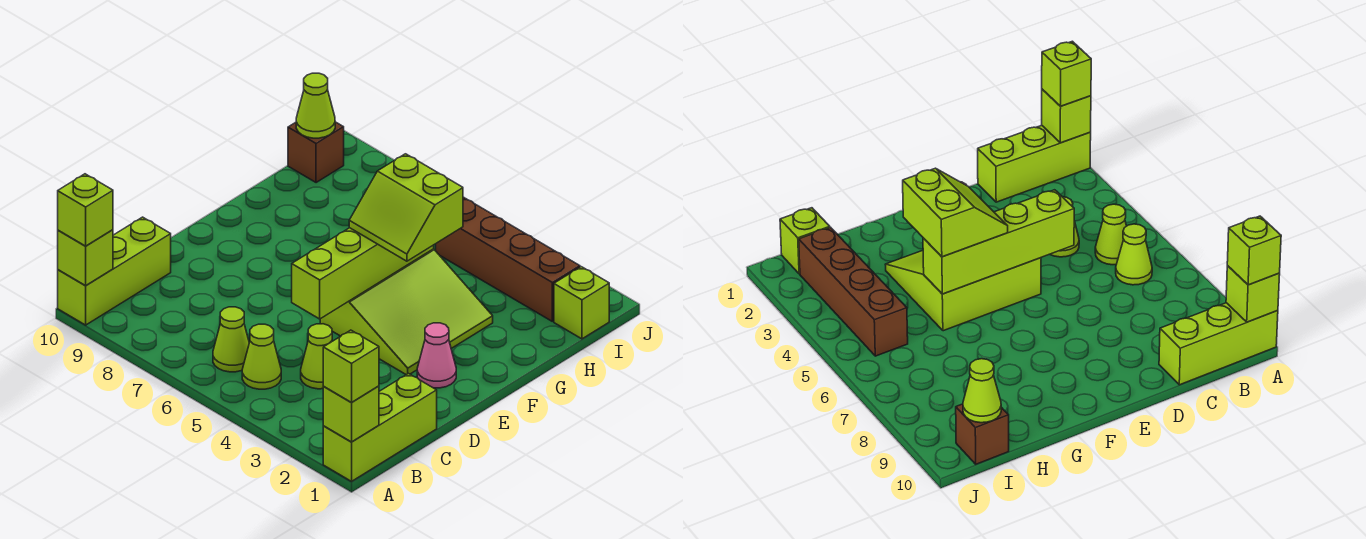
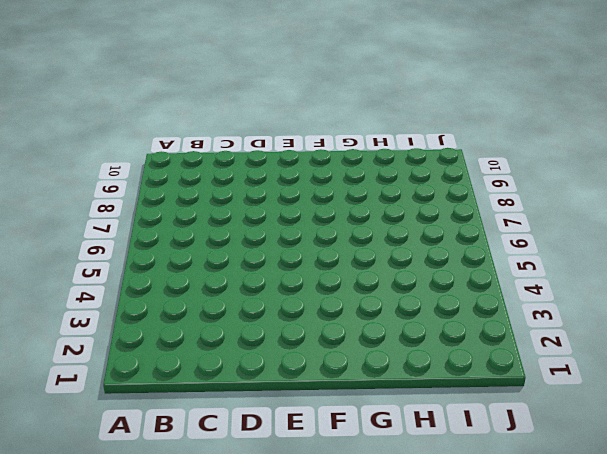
none -> lime 1x3 brick [323,374,437,481]
none -> lime 1x3 brick [58,217,171,325]
none -> lime 1x1 cone [242,324,281,389]

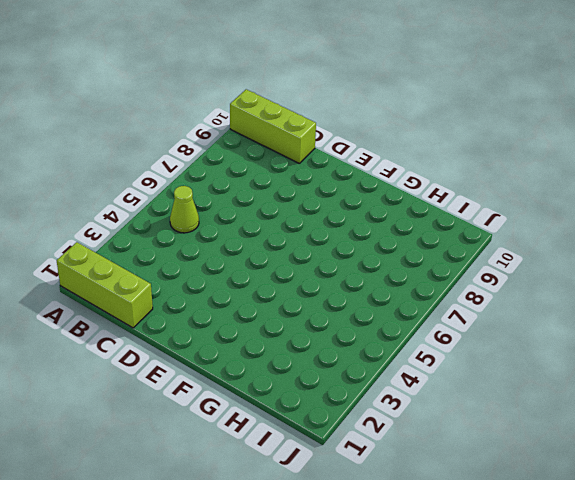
none -> lime 1x1 cone [213,307,249,372]
none -> lime 1x1 cone [301,324,332,389]
none -> pink 1x1 cone [417,323,456,388]

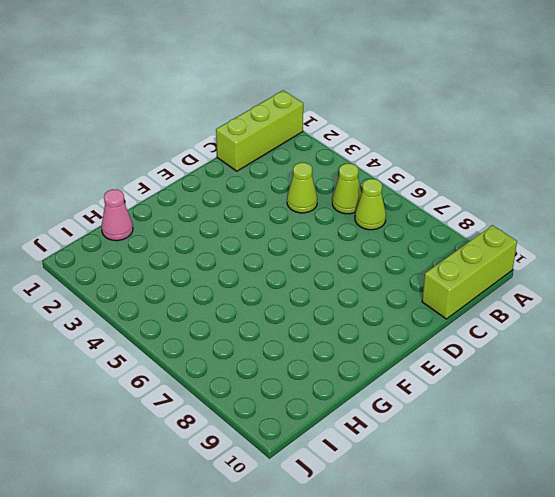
pink 1x1 cone [101,190,133,241] -> pink 1x1 cone moved to [417,323,456,388]
none -> lime 3x3 slope [320,249,493,375]
none -> lime 1x1 brick [554,267,609,339]
none -> brown 1x4 brick [436,197,580,321]

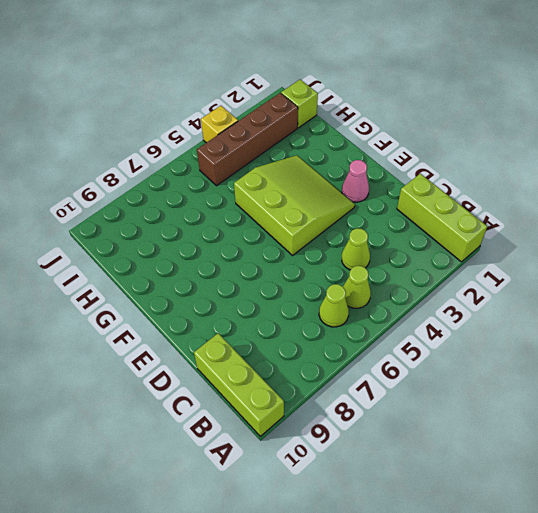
yellow 1x1 brick [201,106,238,143] -> none
none -> brown 1x1 brick [288,122,344,183]
none -> lime 1x1 brick [323,386,379,442]
none -> lime 1x1 brick [58,230,113,286]

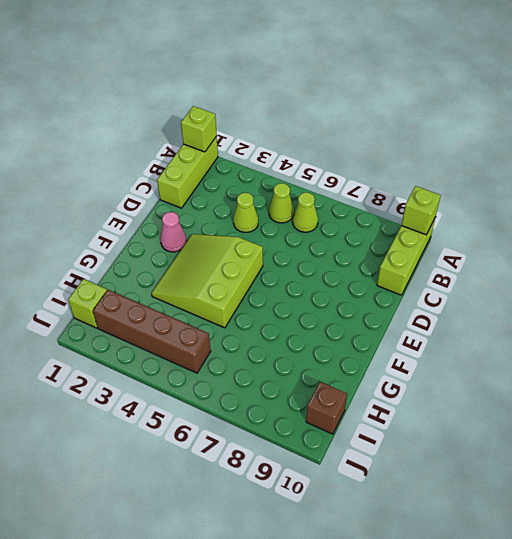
none -> lime 1x4 brick [292,228,434,319]
none -> lime 1x1 cone [296,73,335,138]
none -> lime 1x1 brick [323,330,379,402]

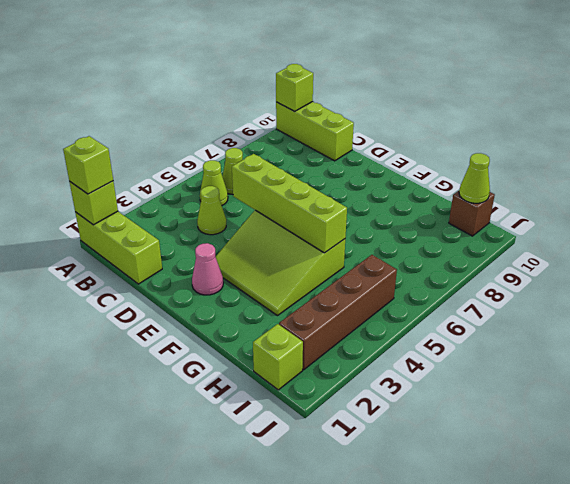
none -> lime 1x1 brick [58,174,113,246]
none -> lime 2x2 slope [349,154,463,261]

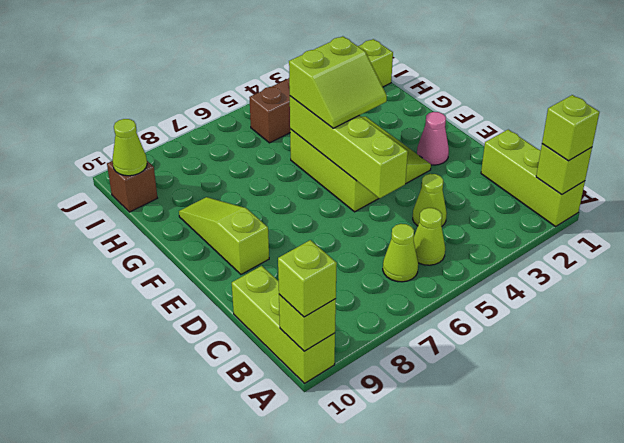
lime 1x3 slope [179,197,269,274] -> none

